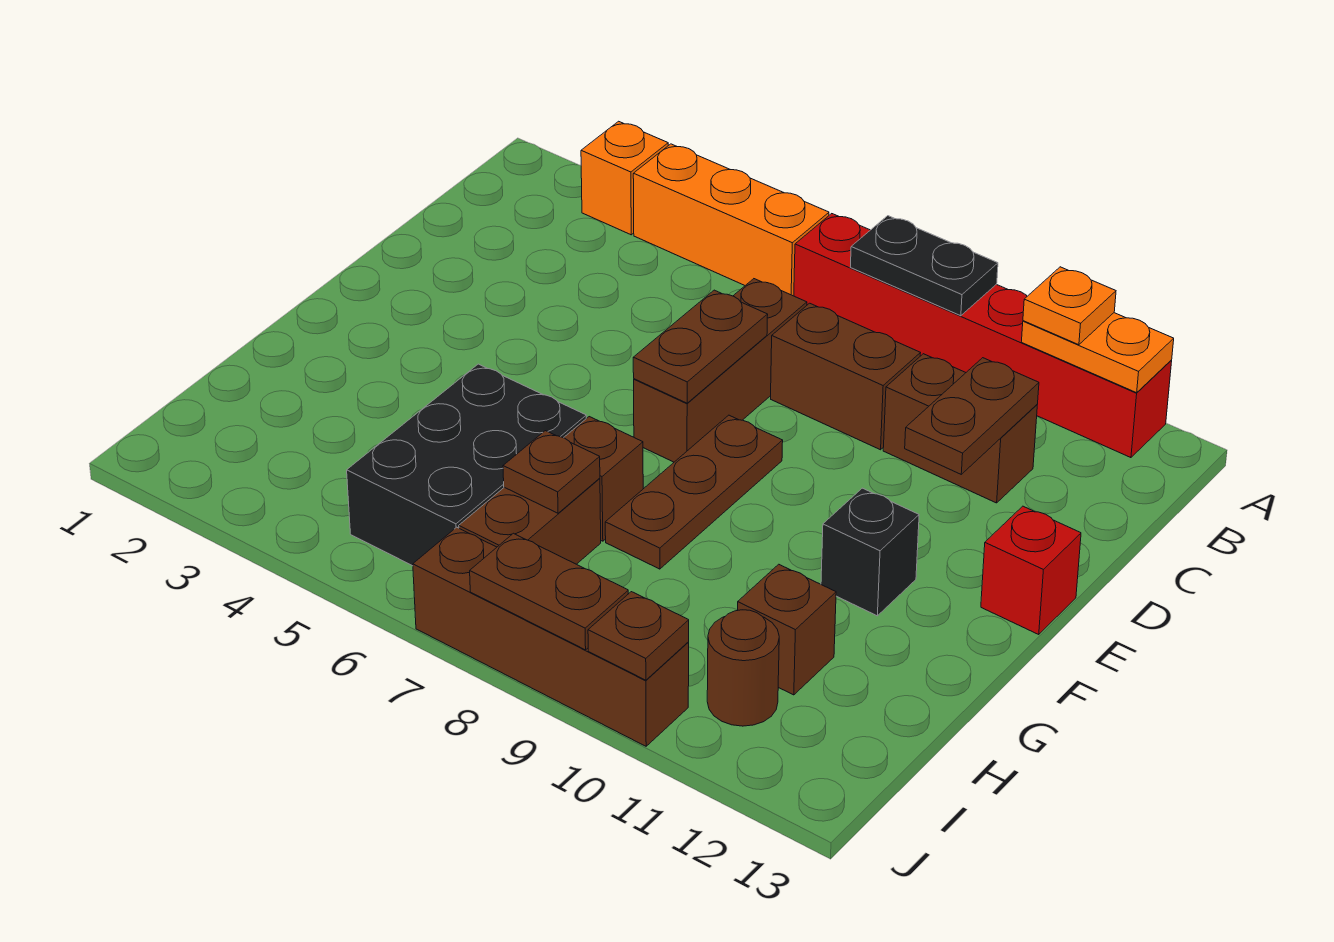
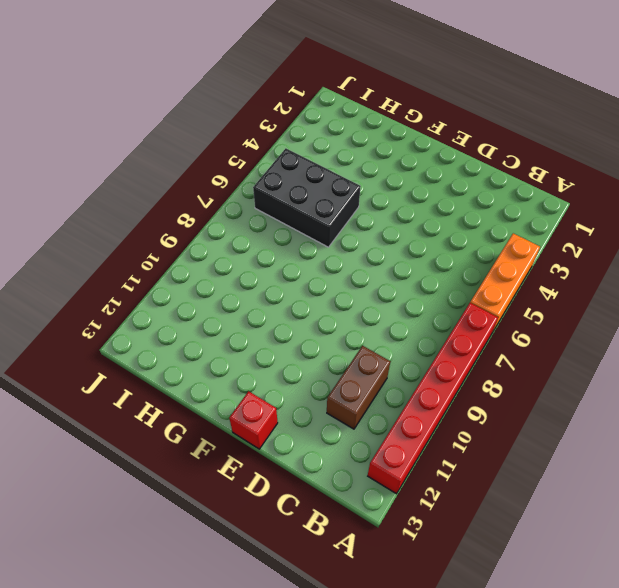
none -> orange 1x1 brick [581,121,668,235]
none -> brown 1x3 brick [634,279,807,462]
none -> brown 1x2 brick [771,303,920,450]

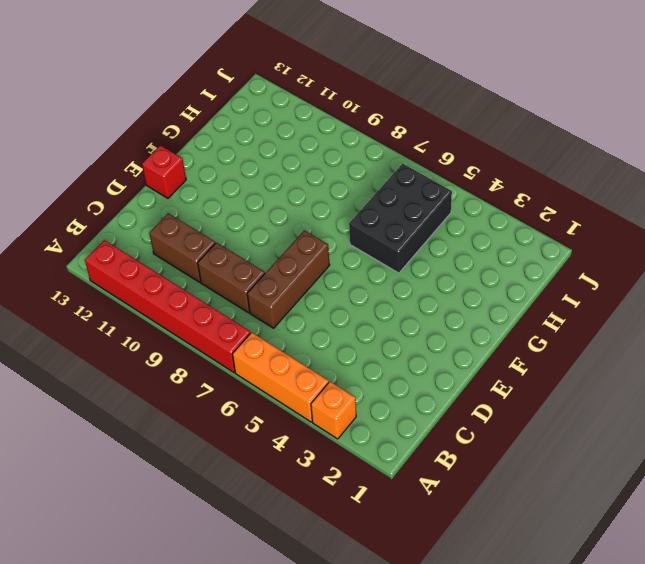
none -> brown 1x3 plate [605,415,783,569]
none -> black 1x1 brick [821,488,919,616]
none -> brown 1x1 brick [564,417,643,541]

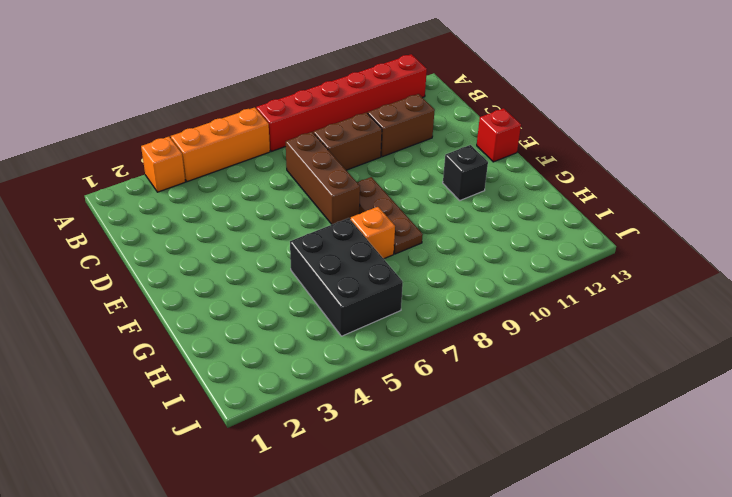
orange 1x1 brick [350,207,395,259] -> brown 1x1 brick [564,417,643,541]
none -> brown 1x2 brick [459,478,601,564]
none -> brown 1x1 brick [738,564,836,695]
none -> brown 1x1 round brick [707,610,779,726]

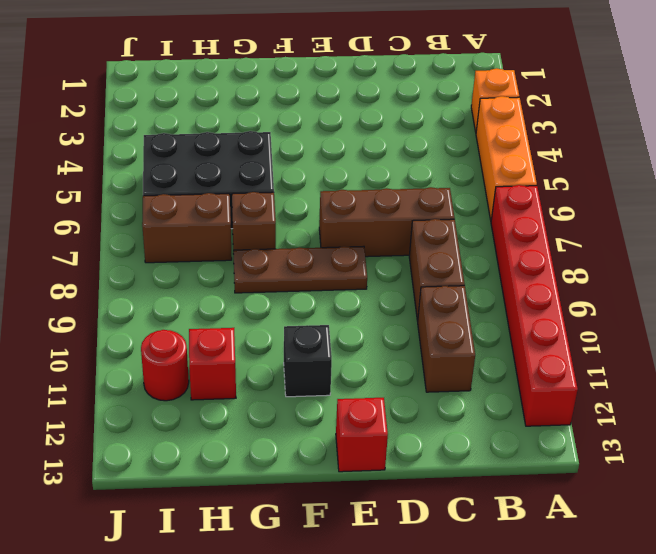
red 1x1 brick [189,328,236,400] -> brown 1x1 brick [738,564,836,695]
red 1x1 round brick [141,330,189,401] -> brown 1x1 round brick [707,610,779,726]
none -> brown 1x4 brick [413,527,689,746]
none -> black 1x2 plate [851,216,998,316]
none -> orange 1x2 plate [1022,313,1174,393]

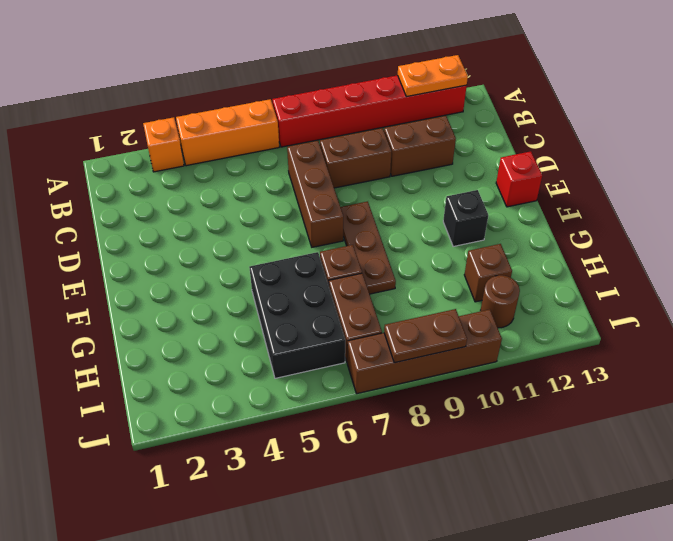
none -> black 1x2 plate [851,216,998,316]
none -> brown 1x2 plate [905,358,1039,474]
none -> brown 1x2 plate [633,290,768,403]

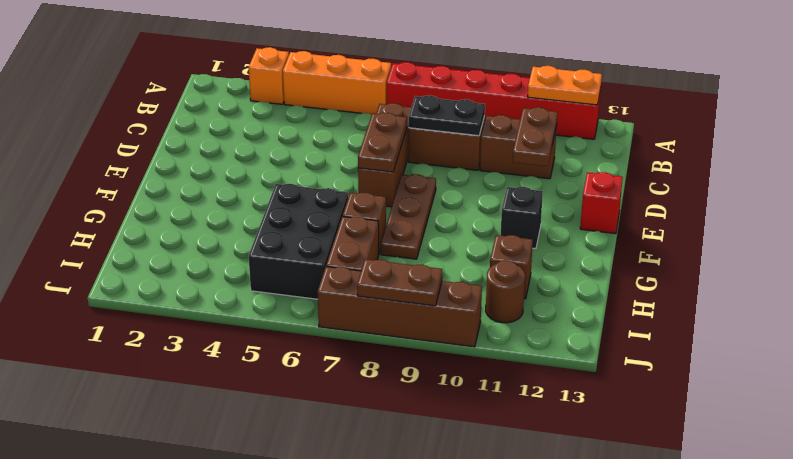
black 1x2 plate [409,95,485,136] -> black 1x2 plate moved to [851,216,998,316]
none -> brown 1x1 plate [503,431,600,513]
none -> brown 1x1 plate [588,592,689,680]
none -> orange 1x1 plate [1023,267,1116,345]

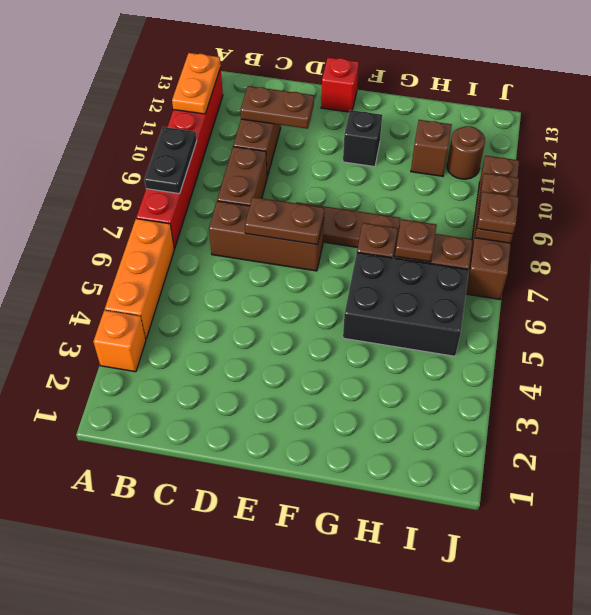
brown 1x1 plate [477,192,519,234] -> brown 1x1 plate moved to [588,592,689,680]
none -> orange 1x1 plate [1023,267,1116,345]

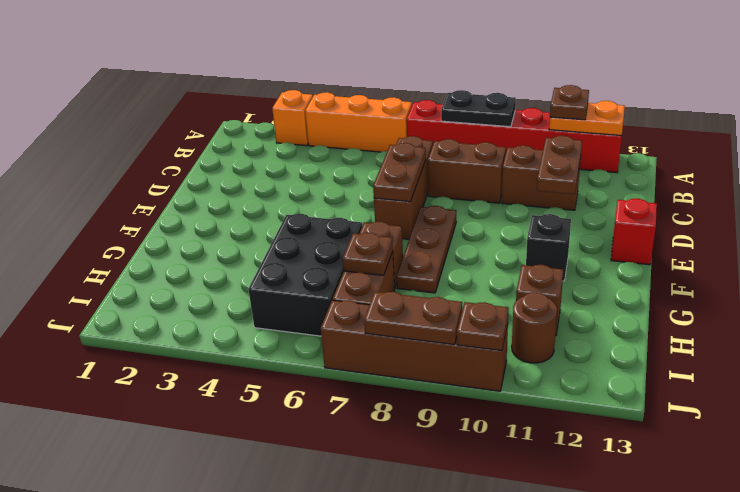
brown 1x1 plate [550,85,589,120] -> orange 1x1 plate [1023,267,1116,345]

